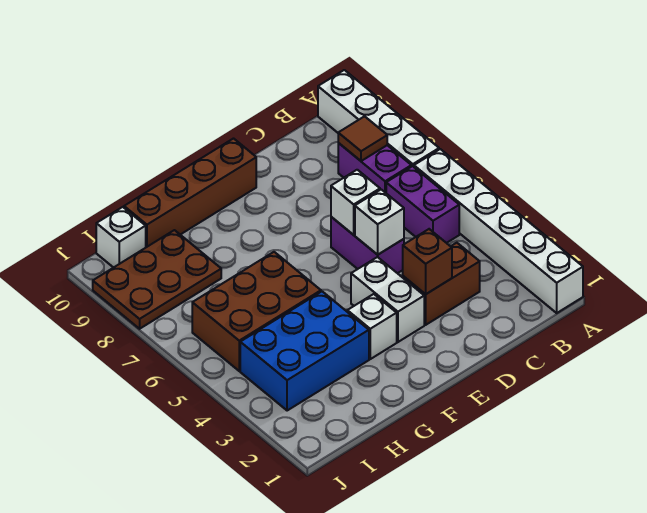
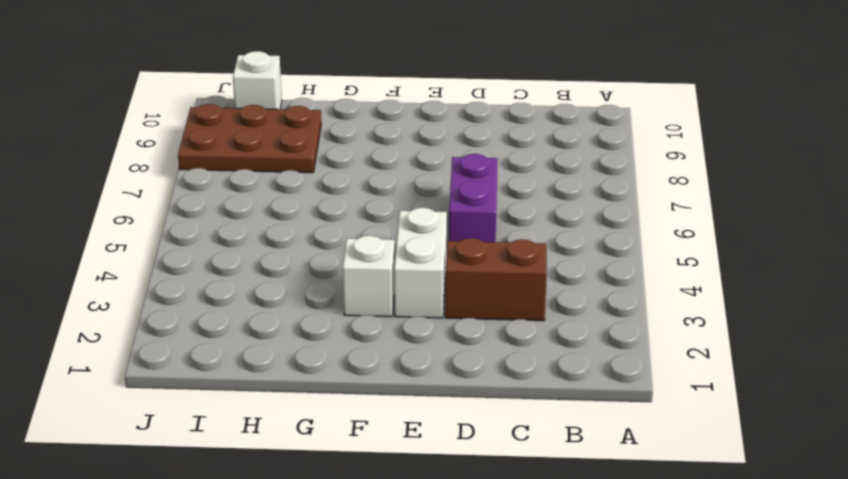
none -> white 1x6 brick [414,149,583,313]
none -> white 1x4 brick [318,70,439,167]
none -> purple 1x2 brick [386,166,459,243]

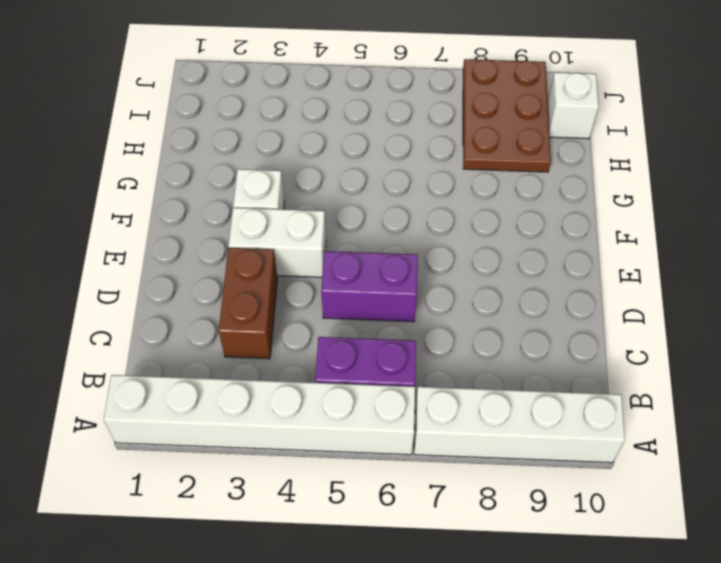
none -> purple 1x2 brick [338,143,411,193]
none -> brown 1x4 brick [124,139,256,247]
none -> blue 2x3 brick [240,292,369,411]

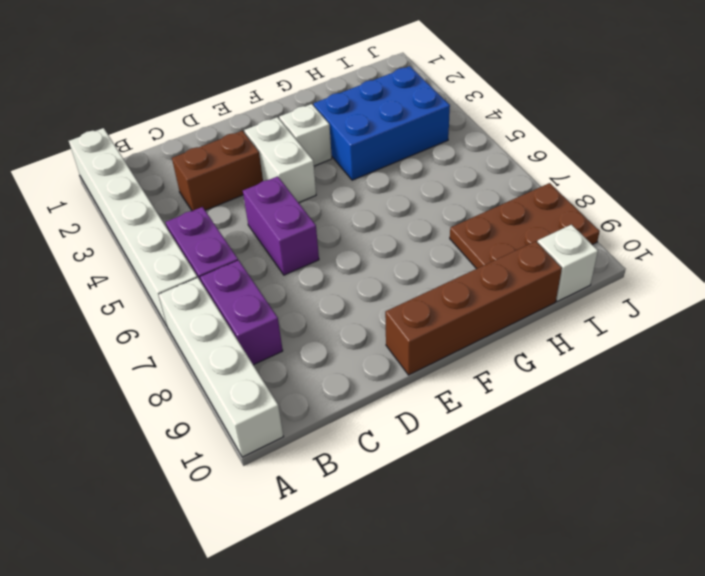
none -> brown 2x3 brick [192,252,321,371]
none -> brown 1x1 tile [338,116,387,161]
none -> brown 1x1 brick [403,229,452,294]

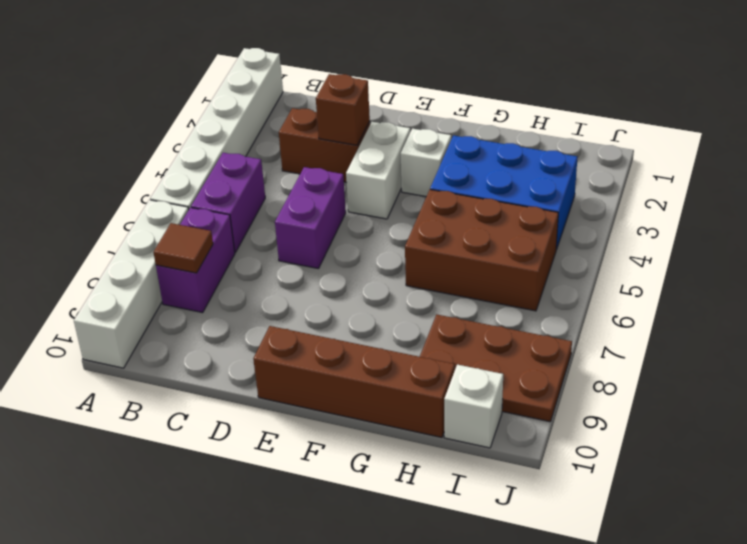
none -> white 1x1 brick [355,190,404,255]
none -> white 1x1 brick [331,170,380,235]

